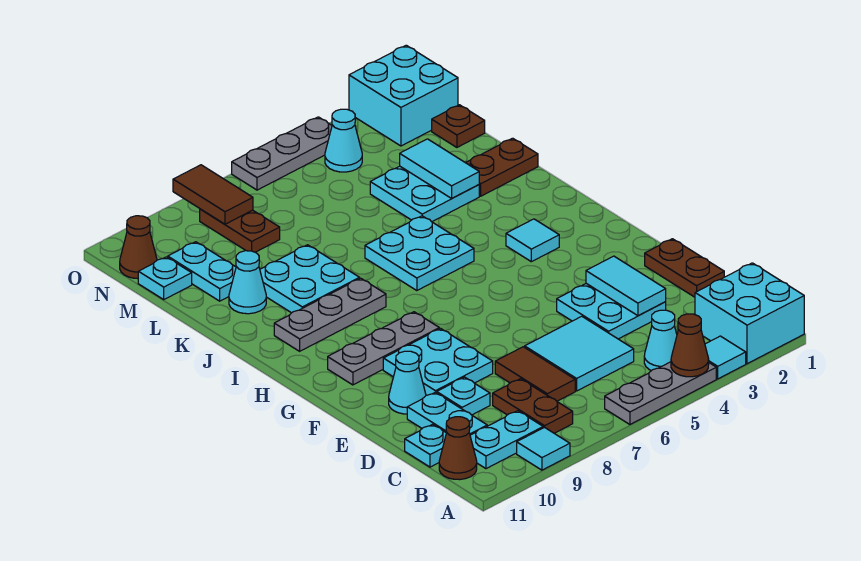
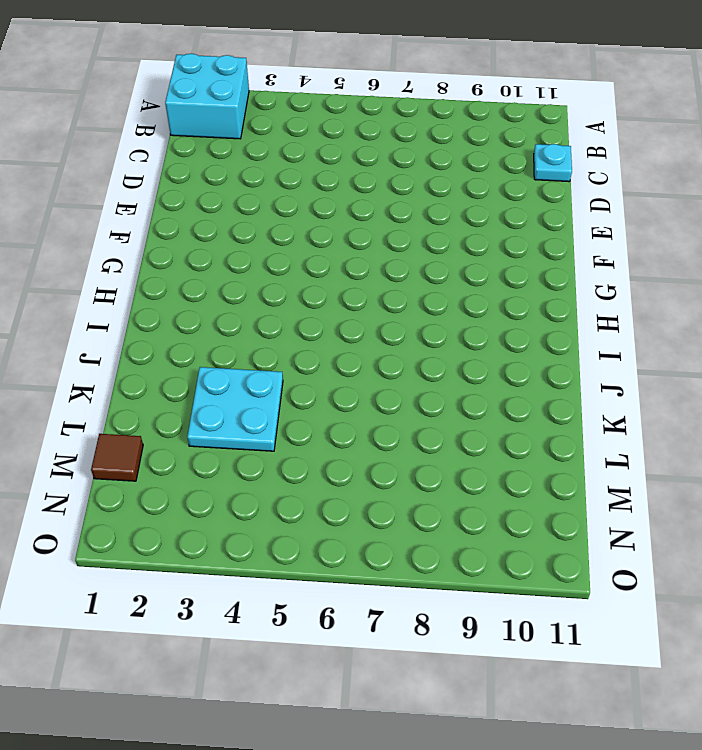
brown 1x1 tile [91,434,143,481] -> brown 1x1 plate [432,105,485,147]
none -> cyan 1x1 tile [705,336,746,379]
none -> grey 1x3 plate [605,362,716,424]
none -> cyan 1x1 tile [517,427,570,470]
none -> cyan 1x1 cone [644,310,677,371]

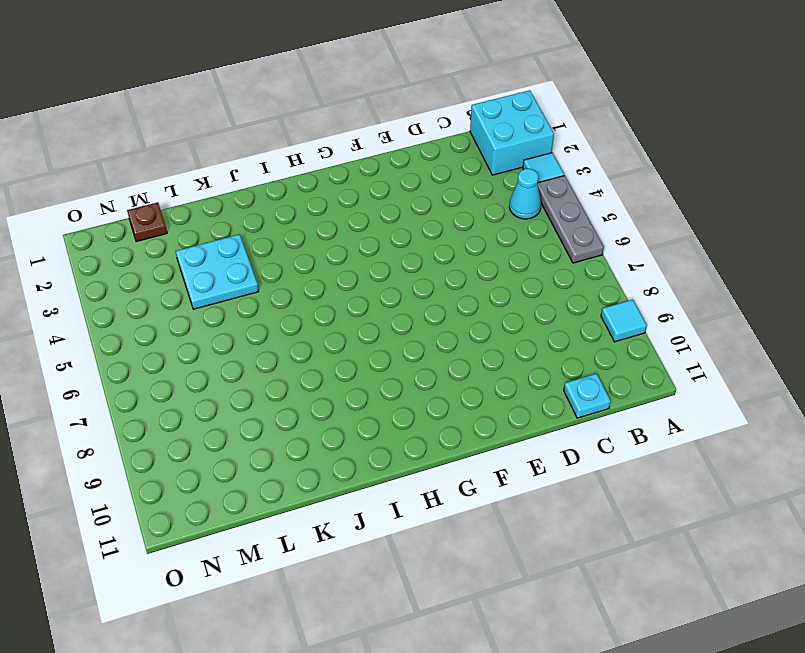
none -> brown 1x2 plate [493,379,573,433]
none -> cyan 1x2 plate [470,411,543,469]
none -> brown 1x1 cone [439,417,477,480]
none -> cyan 2x2 tile [525,316,634,391]

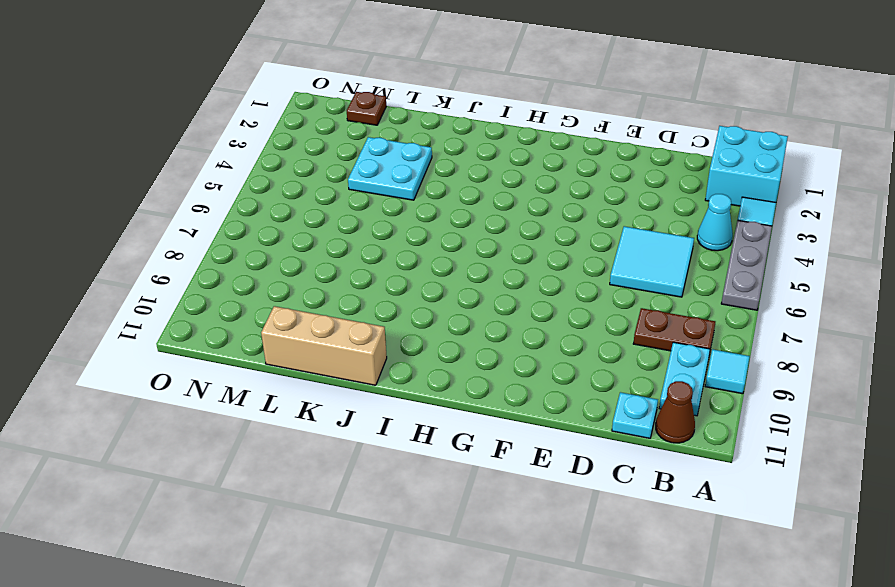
tan 1x3 brick [261,306,387,385] -> none
none -> brown 1x2 tile [495,347,575,401]
none -> cyan 1x2 plate [407,392,487,435]
none -> brown 1x2 plate [645,239,724,297]
none -> cyan 2x2 plate [557,284,666,339]

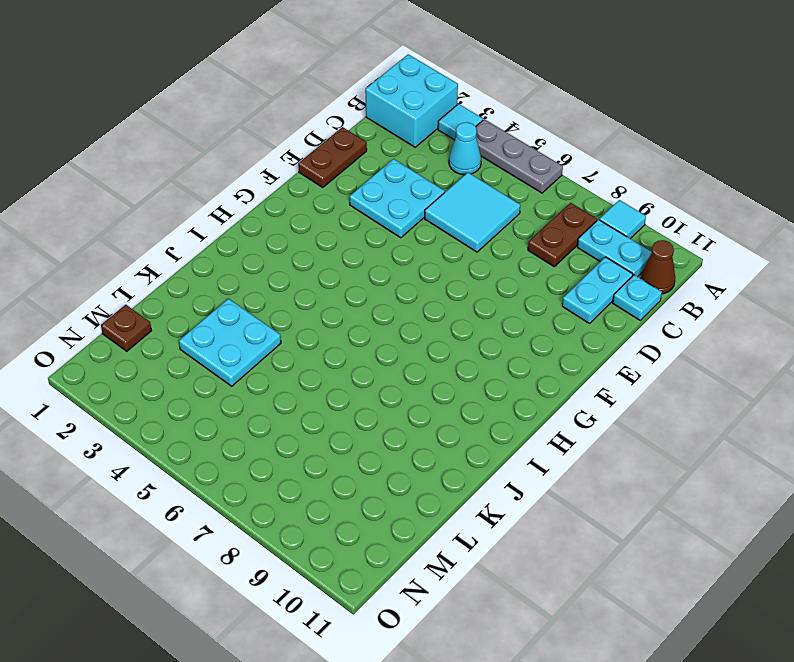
none -> brown 1x2 tile [495,347,575,401]
none -> cyan 1x1 plate [437,377,490,415]
none -> cyan 2x2 plate [383,328,493,395]
none -> cyan 1x1 cone [389,351,426,414]

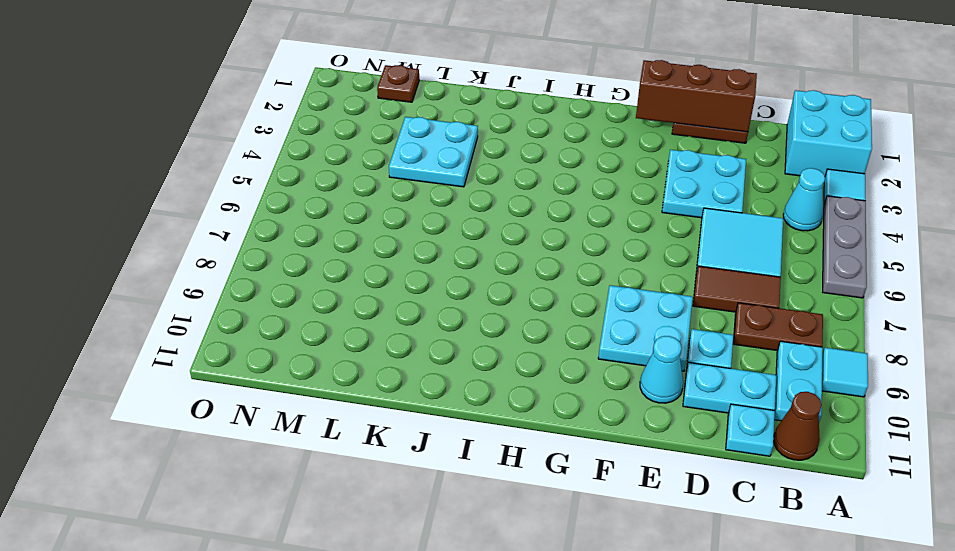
brown 1x3 brick [636,60,757,132] -> none
none -> grey 1x3 plate [328,312,439,385]
none -> cyan 1x1 tile [506,219,559,262]
none -> cyan 2x2 plate [365,216,474,291]
none -> grey 1x3 plate [274,278,386,351]

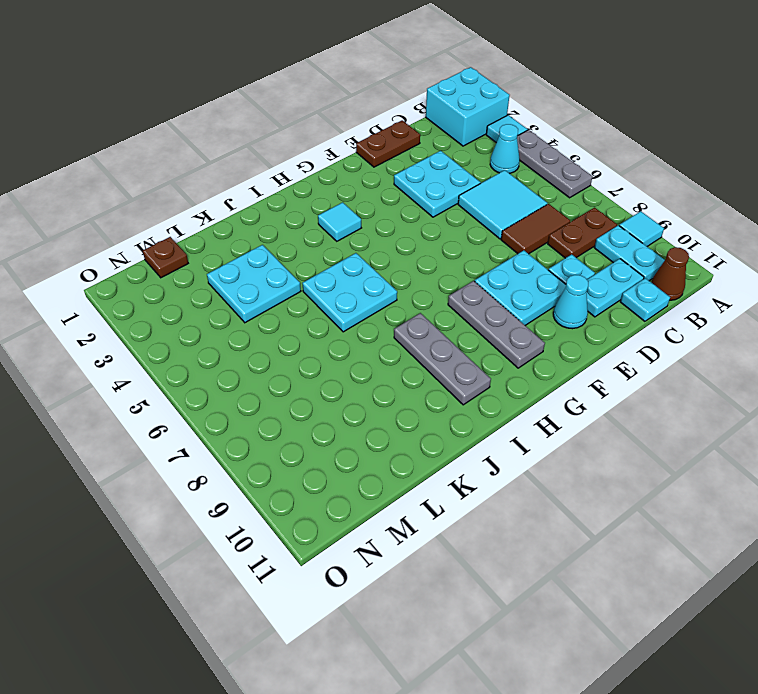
none -> cyan 2x2 plate [260,245,360,313]
none -> brown 1x2 plate [466,138,538,196]
none -> cyan 1x1 cone [229,251,266,314]
none -> cyan 1x2 plate [168,242,236,301]

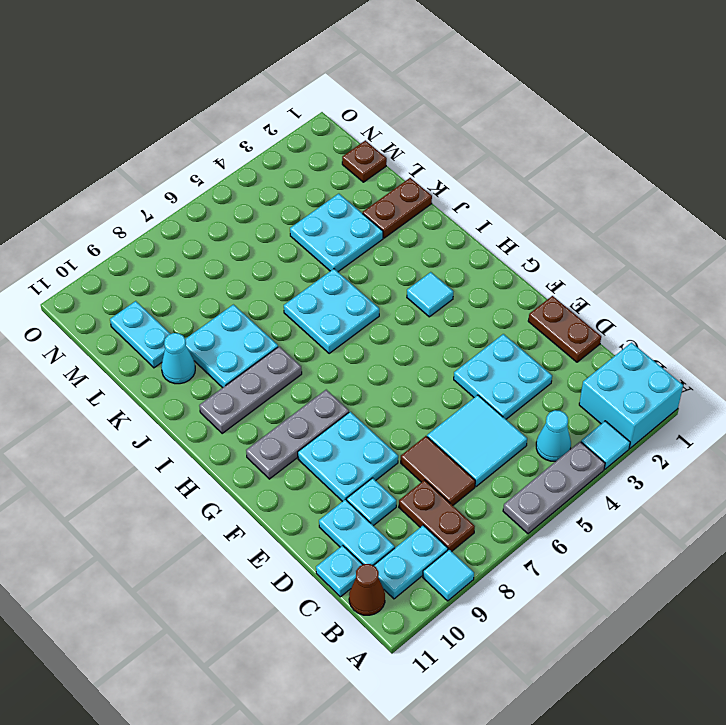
none -> cyan 1x1 cone [389,351,426,414]
none -> brown 1x2 plate [200,209,280,252]
none -> cyan 1x1 plate [138,257,192,299]
none -> cyan 2x2 brick [349,45,458,146]

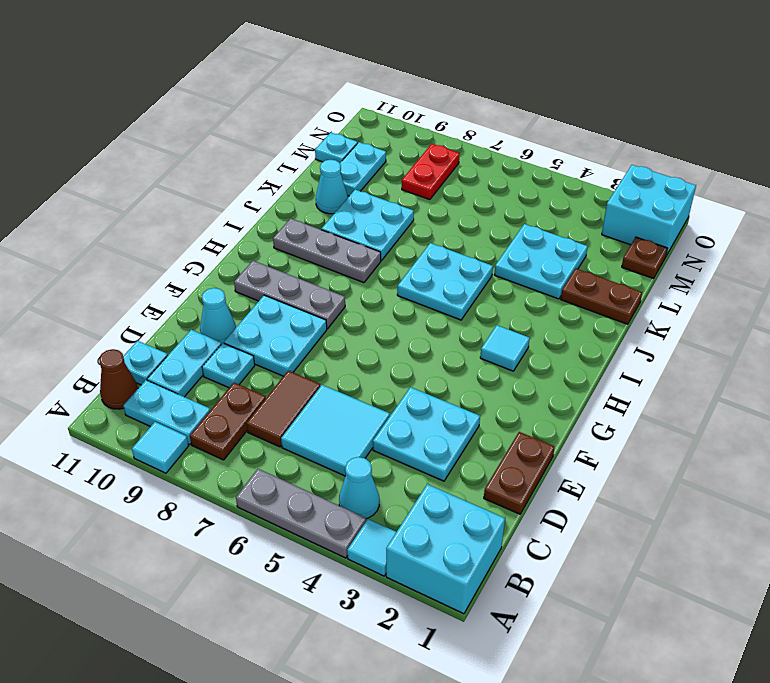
red 1x2 plate [402,144,460,200] -> brown 1x2 plate [200,209,280,252]
none -> cyan 1x1 cone [325,109,362,172]
none -> brown 1x1 cone [120,216,157,279]
none -> grey 1x3 plate [232,117,332,190]
none -> brown 1x1 cone [671,314,709,377]

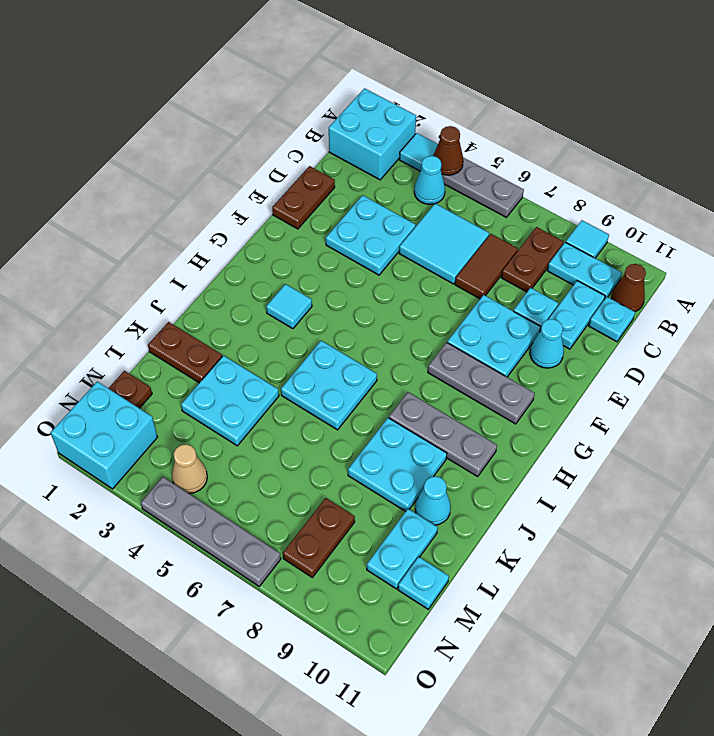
tan 1x1 cone [172,444,207,493] -> cyan 1x1 cone [325,109,362,172]
grey 1x4 plate [141,477,281,586] -> grey 1x3 plate [232,117,332,190]
none -> brown 1x1 cone [120,216,157,279]
none -> cyan 1x2 tile [586,256,666,316]
none -> cyan 1x2 tile [400,139,479,198]
none -> brown 1x2 tile [173,165,253,224]

